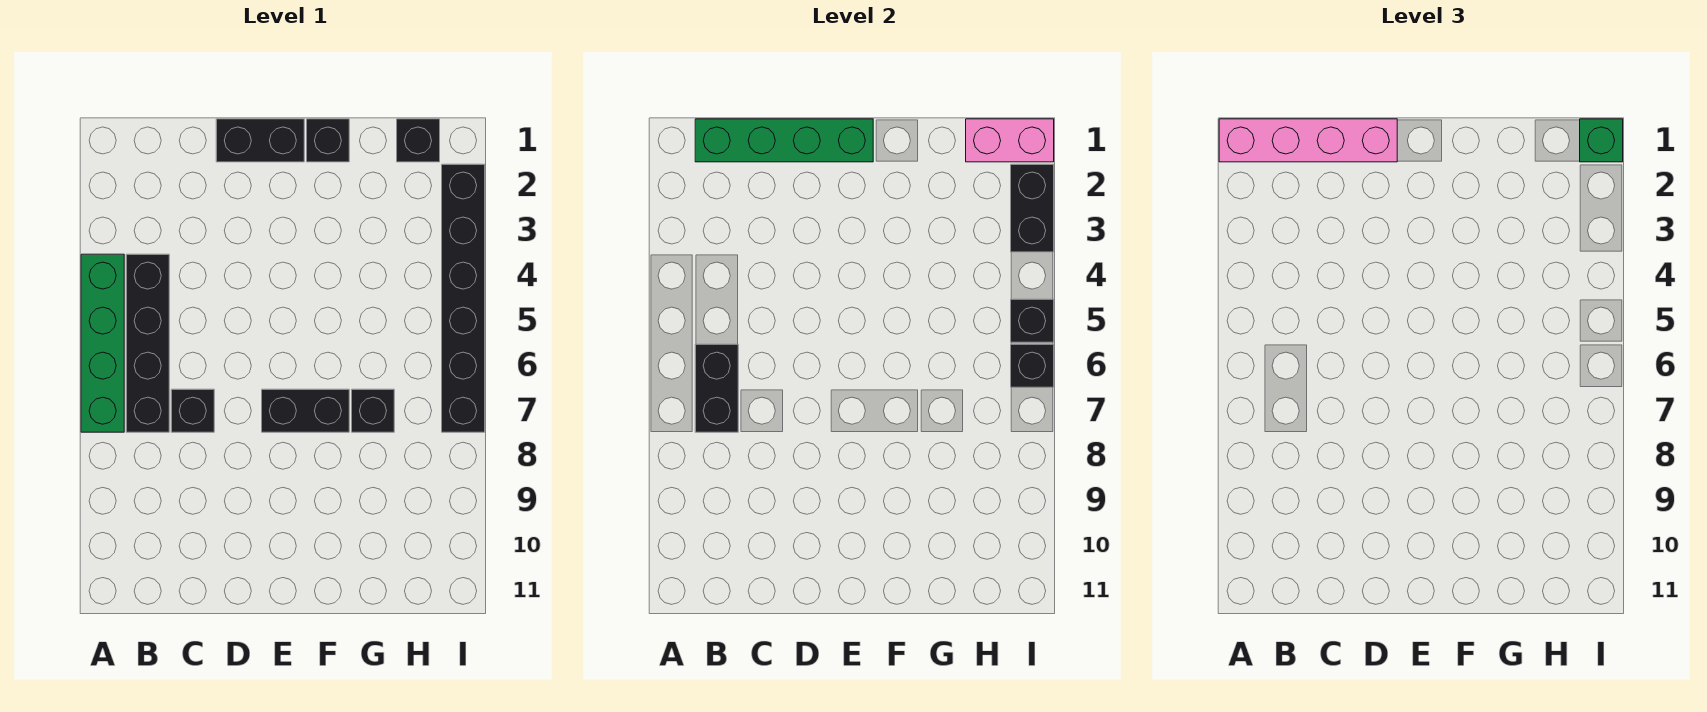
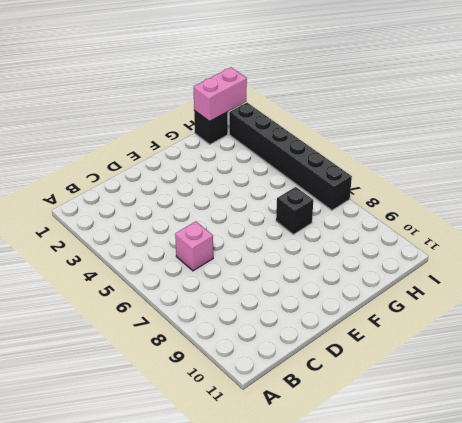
pink 1x1 brick [175,221,213,271] -> none
none -> green 1x4 brick [81,254,124,432]
none -> black 1x4 brick [126,254,169,432]
none -> black 1x1 brick [171,389,214,432]

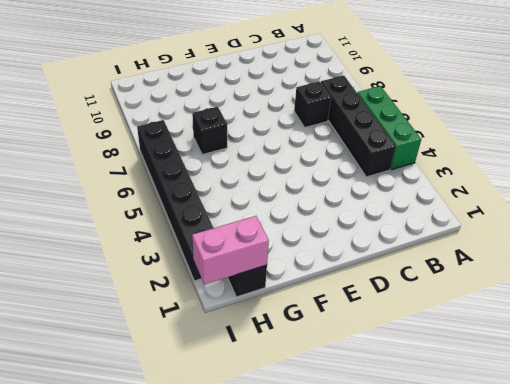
green 1x3 brick [357,86,421,170] -> green 1x4 brick [81,254,124,432]
none -> black 1x2 brick [216,119,304,162]
none -> black 1x2 brick [262,389,349,432]
none -> black 1x1 brick [307,119,349,162]

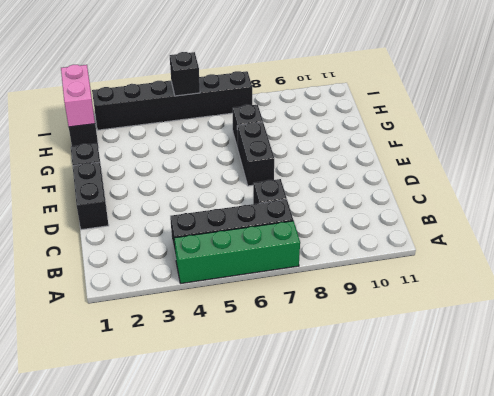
none -> green 1x4 brick [695,119,873,162]
none -> black 1x2 brick [695,344,738,432]
none -> black 1x2 brick [1011,164,1054,252]

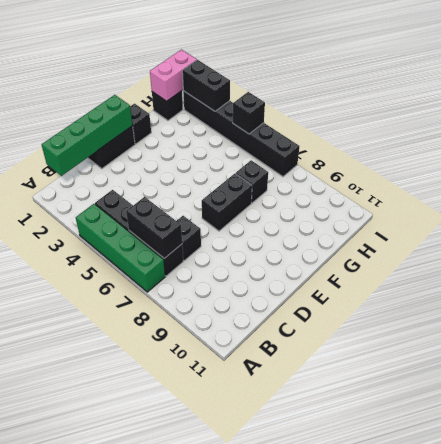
none -> black 1x1 brick [1011,344,1054,387]
none -> pink 1x4 brick [1219,119,1397,162]
none -> green 1x1 brick [1580,119,1623,162]

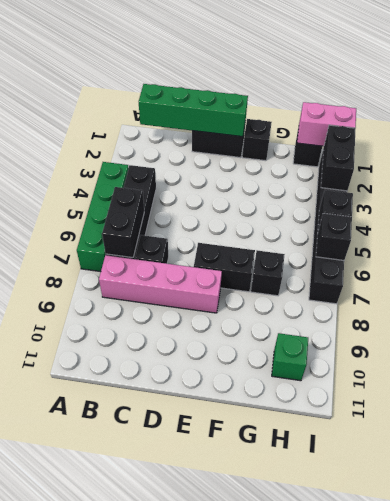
pink 1x4 brick [99,255,222,313] -> pink 1x4 brick moved to [1219,119,1397,162]
green 1x1 brick [272,333,308,381] -> green 1x1 brick moved to [1580,119,1623,162]

